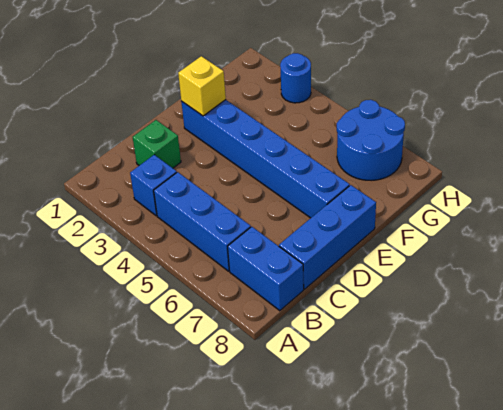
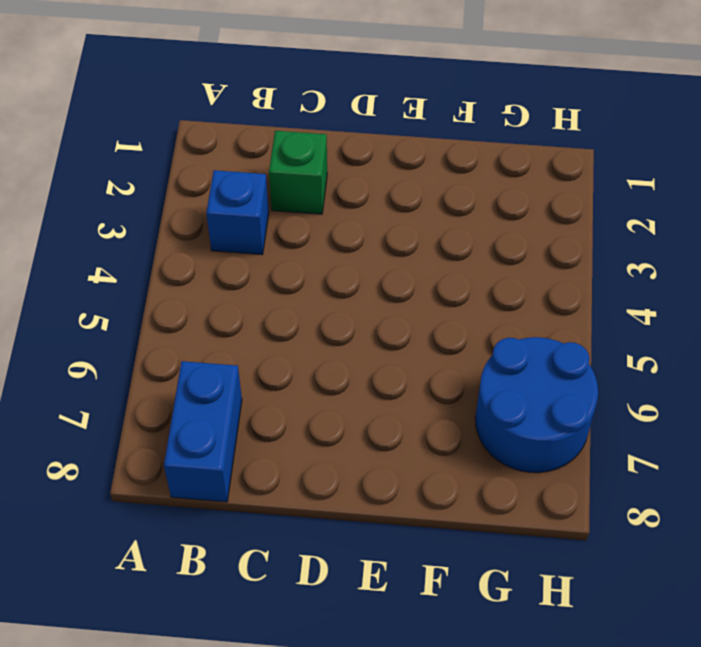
none -> blue 1x3 brick [154,172,251,271]
none -> blue 1x3 brick [279,185,376,289]

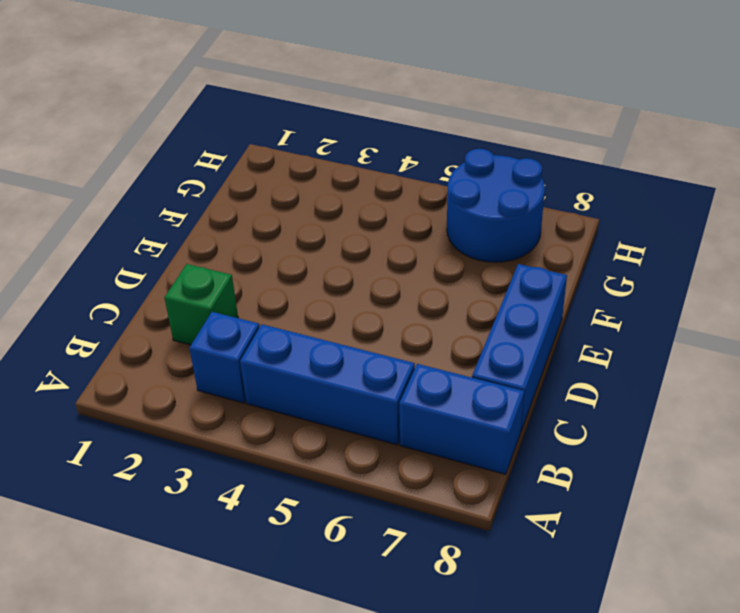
none -> blue 1x6 brick [181,100,350,218]
none -> blue 1x1 round brick [280,53,311,103]

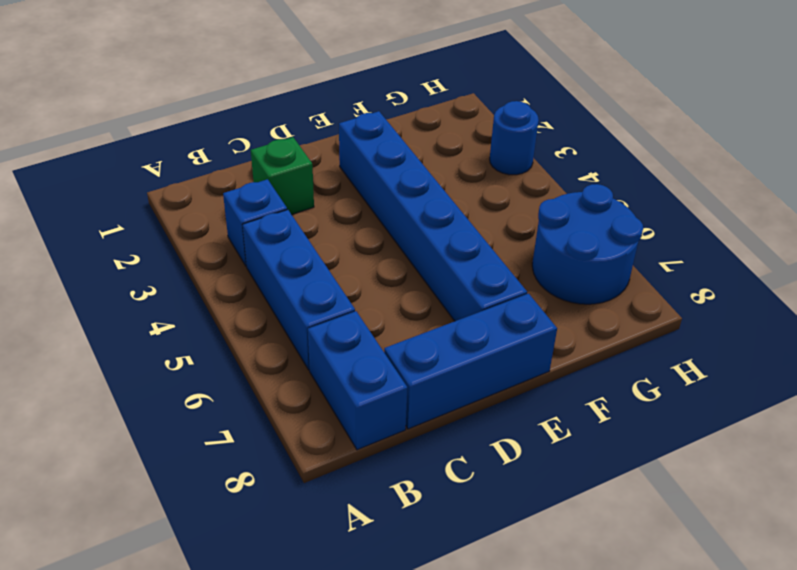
none -> yellow 1x1 brick [178,56,226,116]

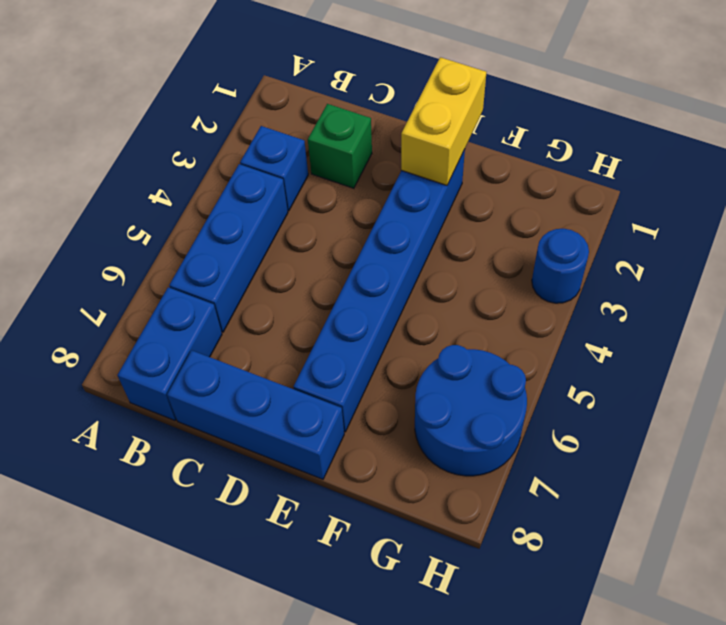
yellow 1x2 brick [401,57,486,185] -> yellow 1x1 brick [178,56,226,116]

